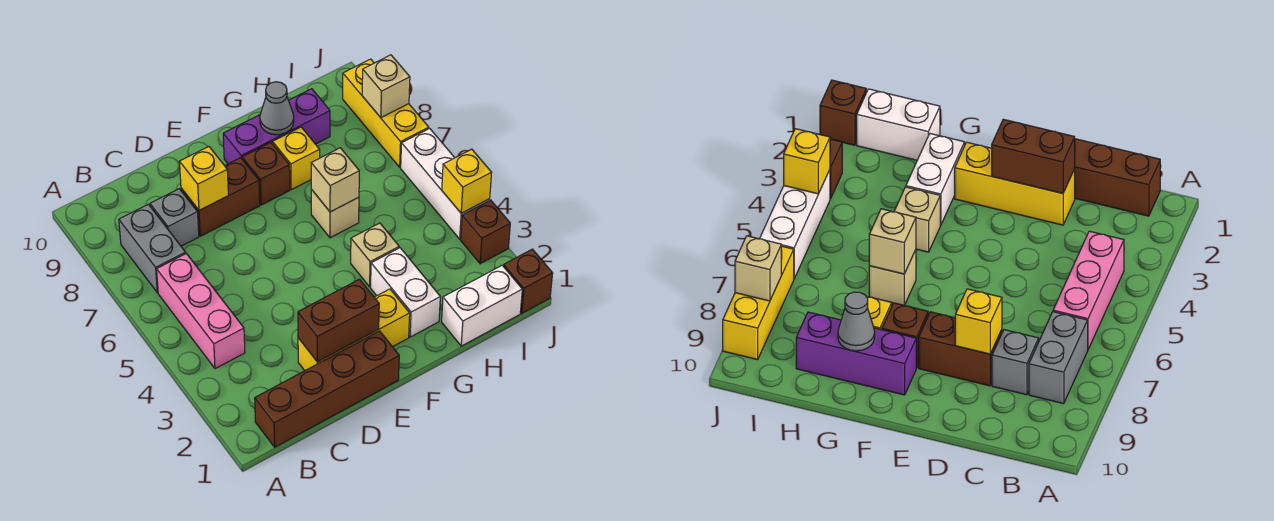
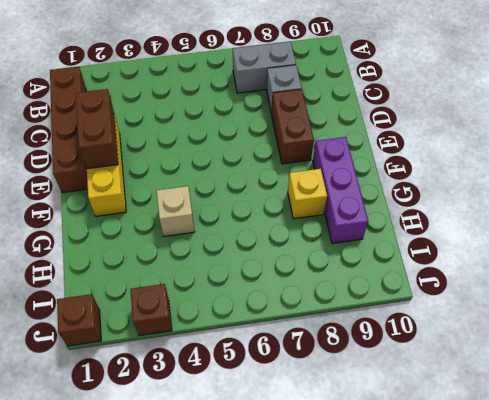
none -> pink 1x3 brick [157,254,245,369]
none -> brown 1x1 brick [242,142,290,205]
none -> white 1x2 brick [371,248,440,337]

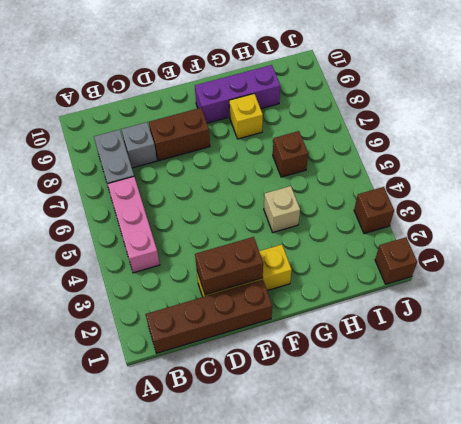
brown 1x1 brick [273,131,308,177] -> brown 1x1 brick moved to [242,142,290,205]
none -> white 1x2 brick [371,248,440,337]
none -> tan 1x1 brick [311,189,359,238]
none -> white 1x2 brick [442,265,522,346]

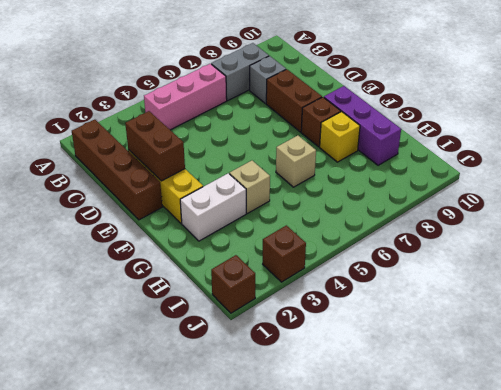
none -> white 1x2 brick [442,265,522,346]
none -> white 1x3 brick [401,128,490,239]
none -> yellow 1x3 brick [343,59,429,167]

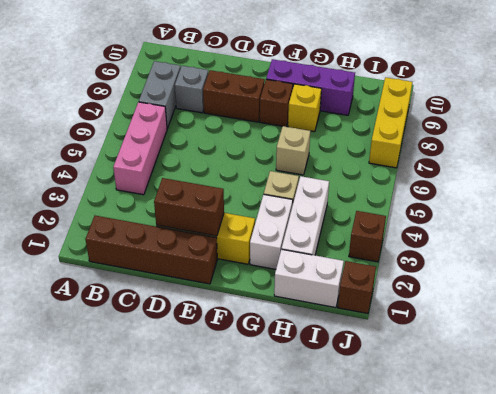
white 1x3 brick [282,176,329,255] -> white 1x3 brick moved to [401,128,490,239]
none -> yellow 1x1 brick [179,147,228,210]
none -> tan 1x1 brick [311,148,359,212]
none -> grey 1x1 cone [260,82,294,135]

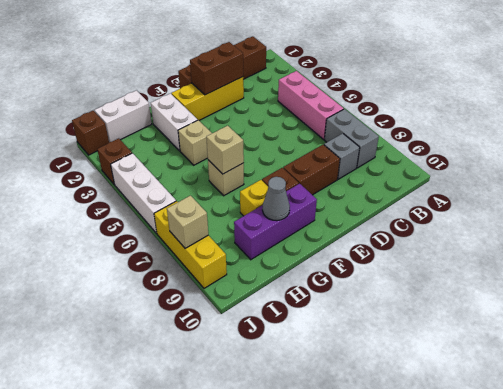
none -> yellow 1x1 brick [179,147,228,210]
none -> yellow 1x1 brick [442,149,492,213]

